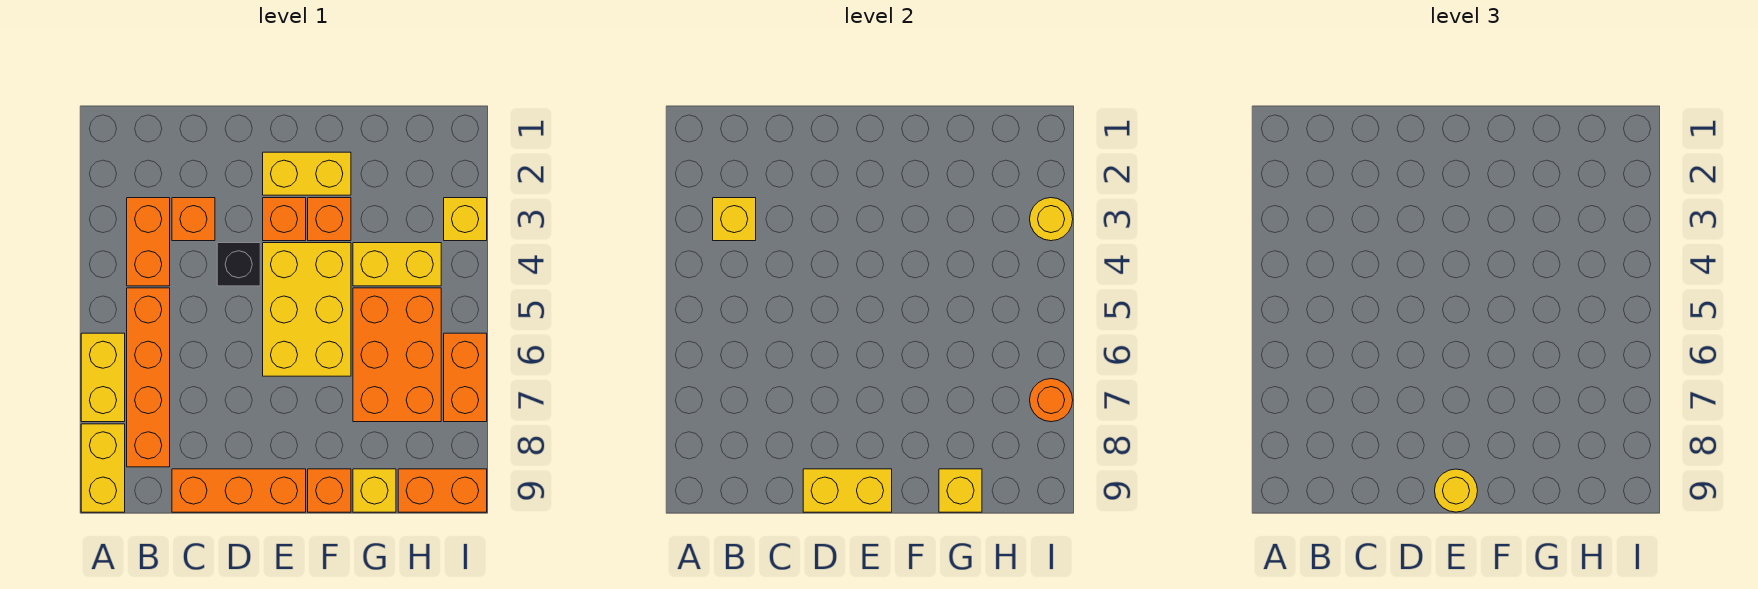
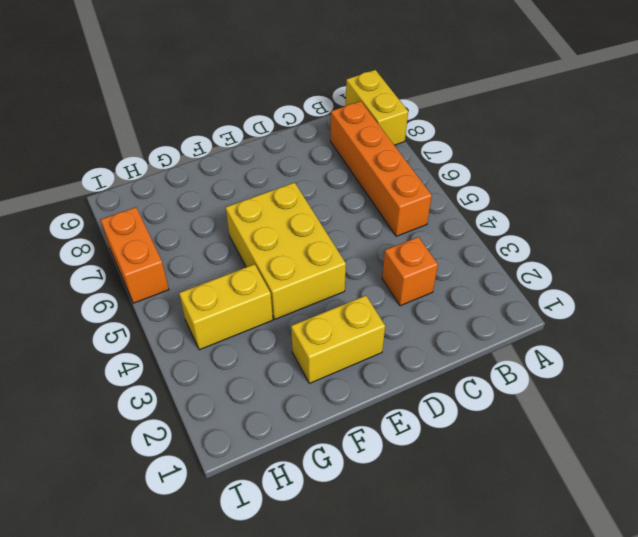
none -> yellow 1x2 brick [81,333,125,422]
none -> orange 1x2 brick [127,198,170,286]
none -> orange 1x3 brick [172,469,306,512]

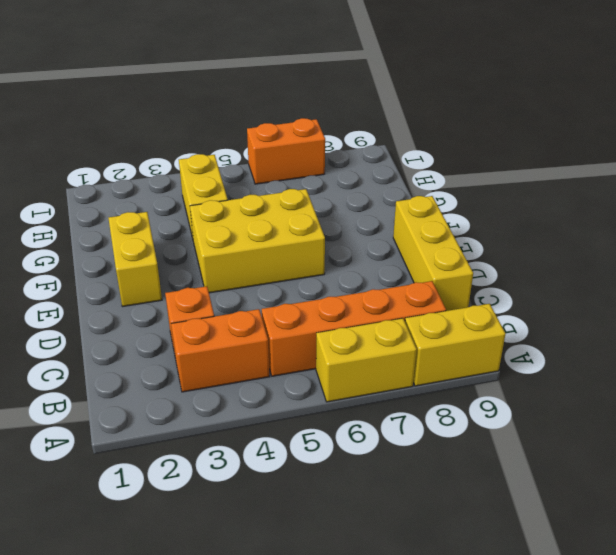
yellow 1x3 brick [393,196,473,311] -> orange 1x3 brick [172,469,306,512]
none -> black 1x1 brick [217,243,260,286]
none -> orange 1x1 brick [263,198,306,241]
none -> orange 1x1 brick [308,198,351,241]

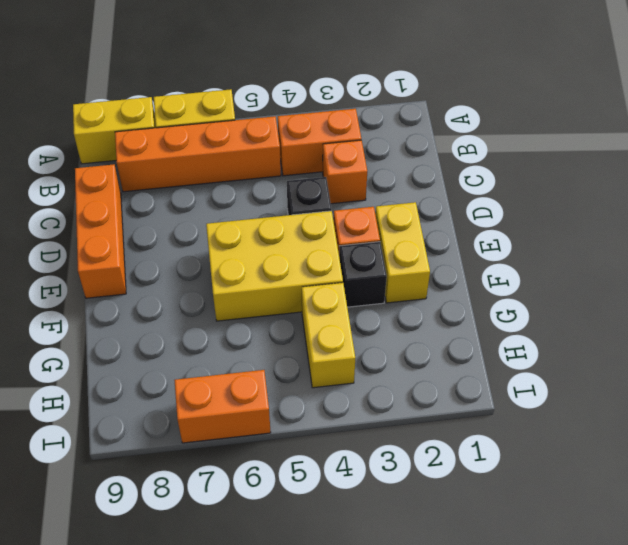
black 1x1 brick [339,242,387,307] -> orange 1x1 brick [308,198,351,241]
none -> orange 1x1 brick [308,469,351,512]
none -> orange 2x3 brick [353,288,441,422]
none -> yellow 1x1 brick [353,469,396,512]

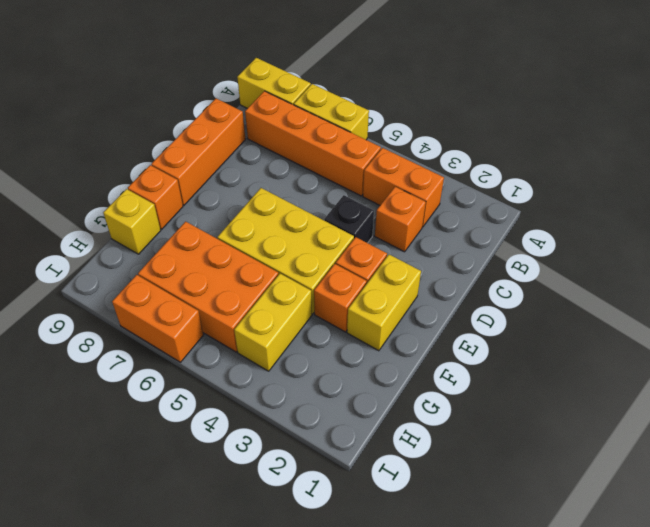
none -> orange 1x2 brick [398,469,487,512]
none -> yellow 1x1 brick [444,198,487,241]
none -> yellow 1x1 brick [713,198,756,241]

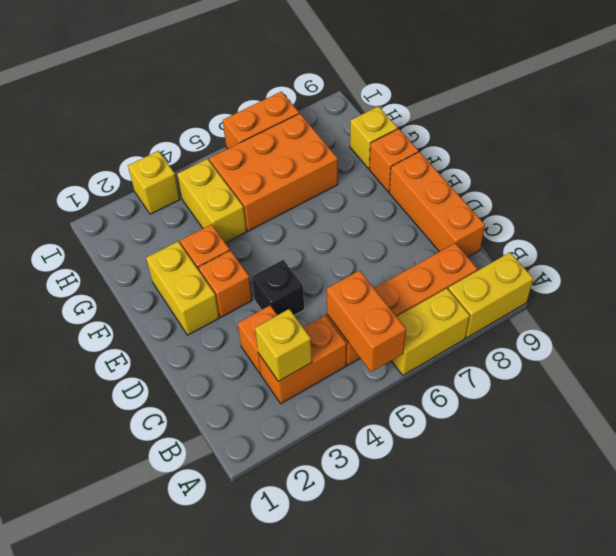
orange 1x2 brick [327,271,406,372] -> orange 1x2 brick moved to [398,469,487,512]
none -> yellow 2x3 brick [263,243,351,376]
none -> yellow 1x2 brick [803,469,892,512]
none -> yellow 1x1 brick [939,469,982,512]

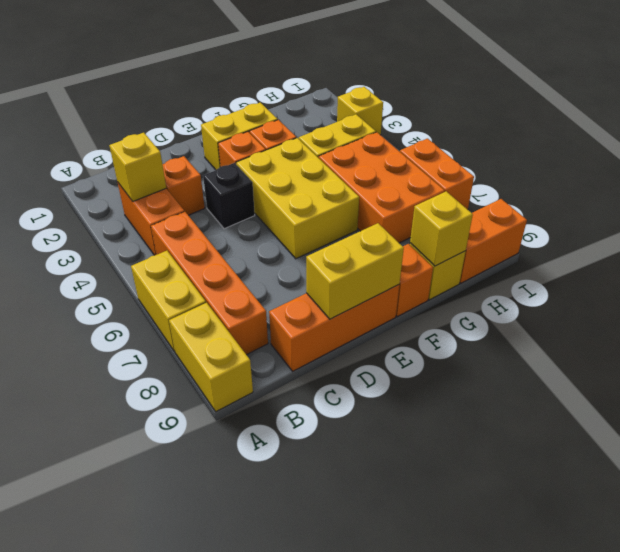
none -> yellow 1x1 round brick [1030,198,1073,241]
none -> orange 1x1 round brick [1030,379,1073,422]
none -> yellow 1x1 round brick [1435,469,1478,512]

